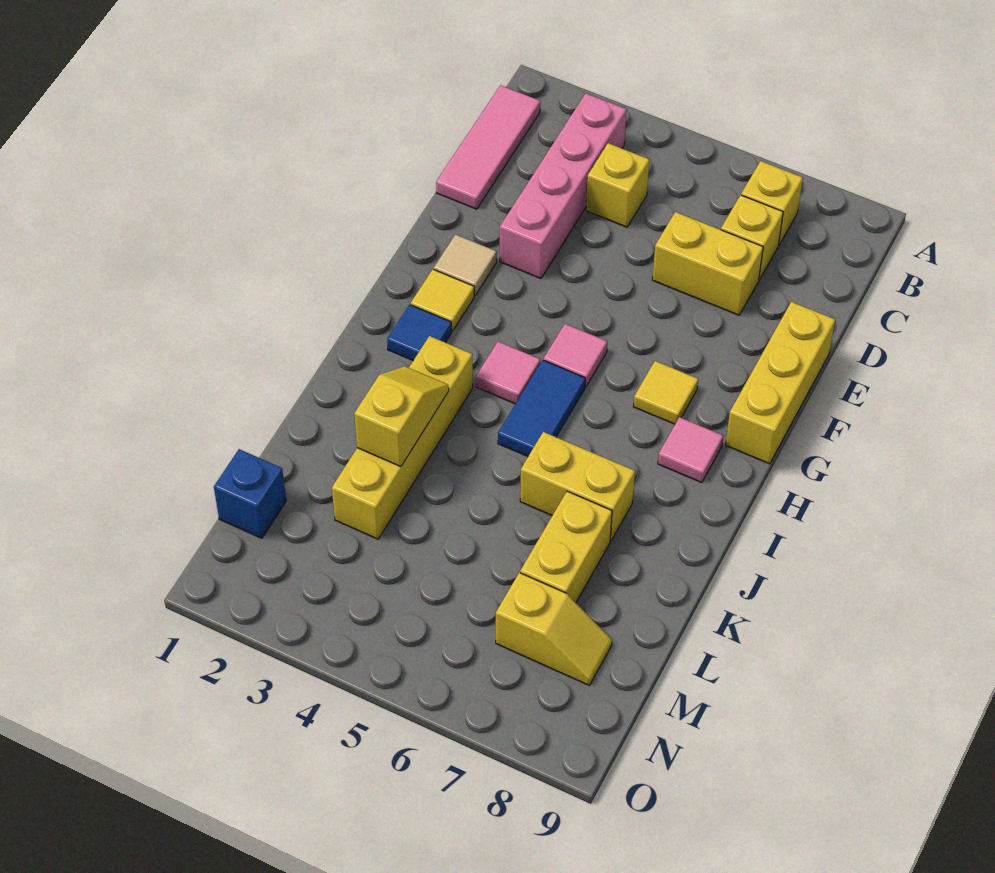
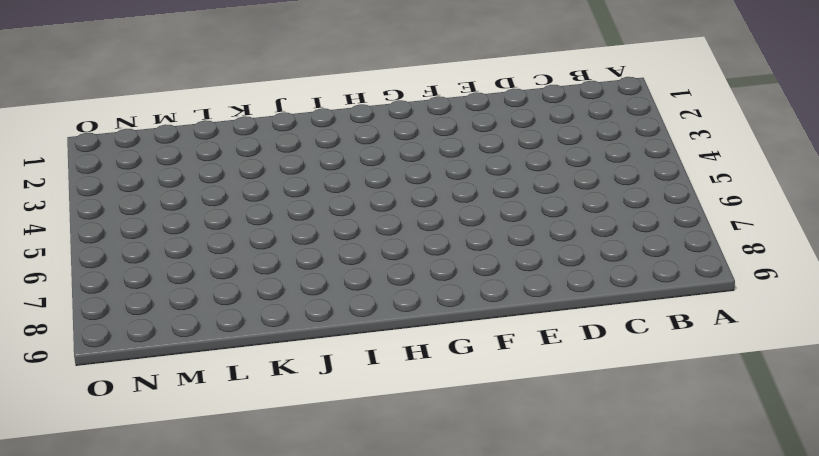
none -> pink 1x3 tile [436,85,540,209]
none -> pink 1x4 brick [500,93,627,278]
none -> yellow 1x1 brick [741,161,803,245]

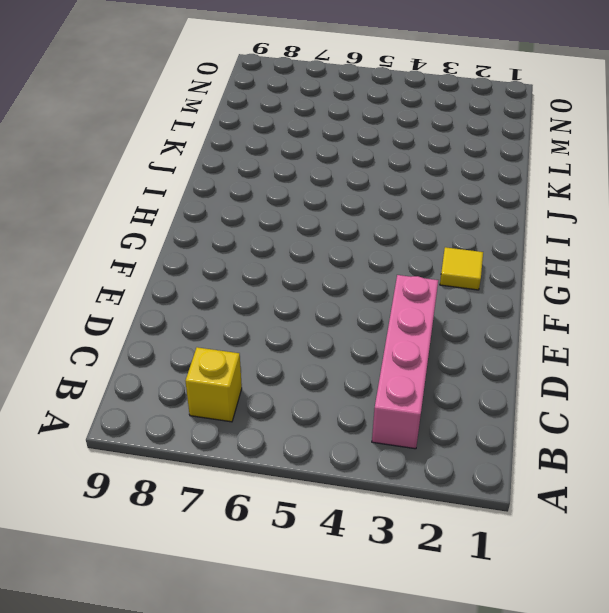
none -> pink 1x3 tile [436,85,540,209]
none -> yellow 1x1 brick [586,143,649,227]
none -> yellow 1x1 brick [721,195,783,280]

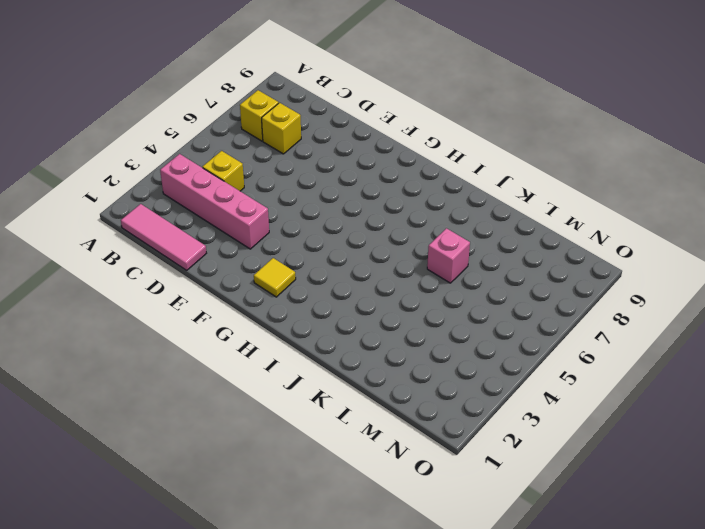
pink 1x1 brick [427,228,470,283] -> none
none -> yellow 1x2 brick [652,212,763,315]
none -> yellow 1x3 brick [725,302,835,464]
none -> tan 1x1 tile [434,235,497,296]

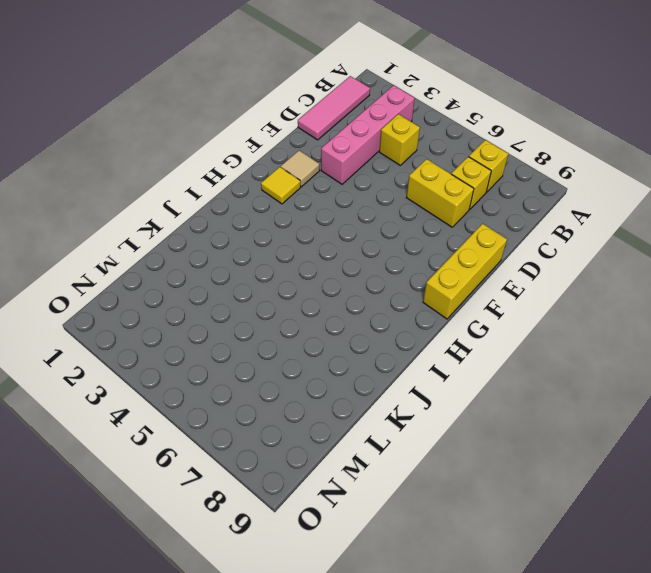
none -> pink 1x1 tile [544,324,607,387]
none -> yellow 1x1 tile [634,361,698,424]
none -> blue 1x1 tile [387,305,452,360]

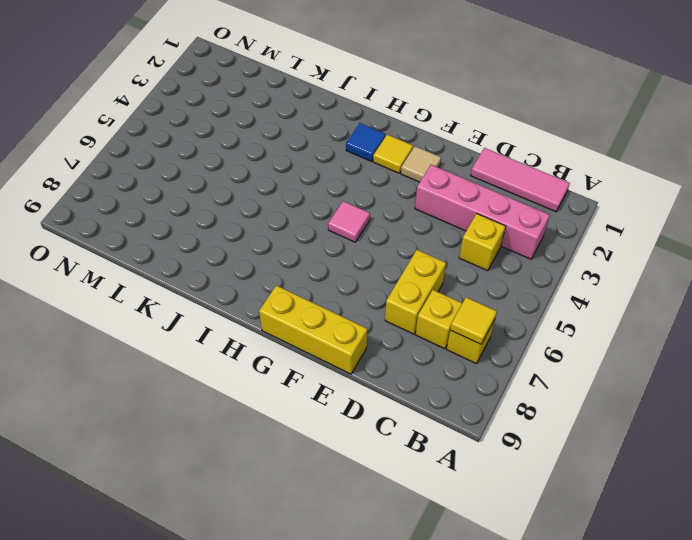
yellow 1x1 tile [450,297,497,344] -> yellow 1x1 tile moved to [634,361,698,424]
none -> pink 1x1 tile [476,342,540,404]
none -> blue 1x2 tile [498,360,585,456]
none -> pink 1x1 tile [658,417,723,483]

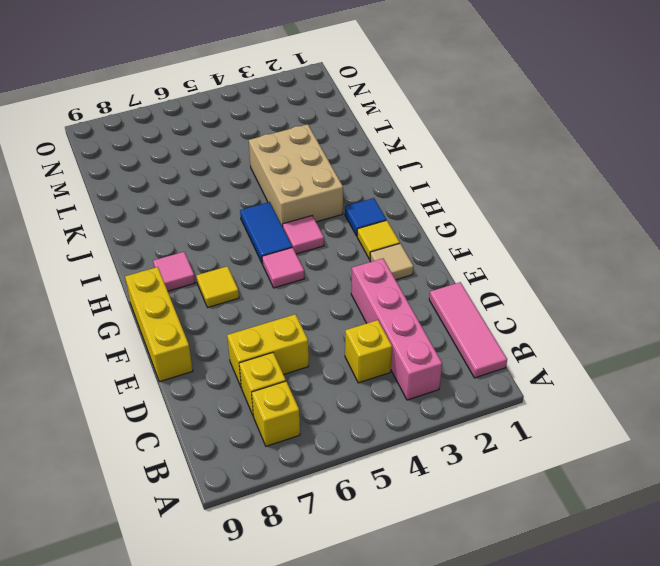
tan 2x3 brick [249,124,343,227] -> yellow 1x4 brick [332,336,473,539]
none -> yellow 1x2 brick [520,432,635,541]
none -> yellow 1x2 brick [520,491,612,603]
none -> blue 1x1 brick [214,449,286,538]

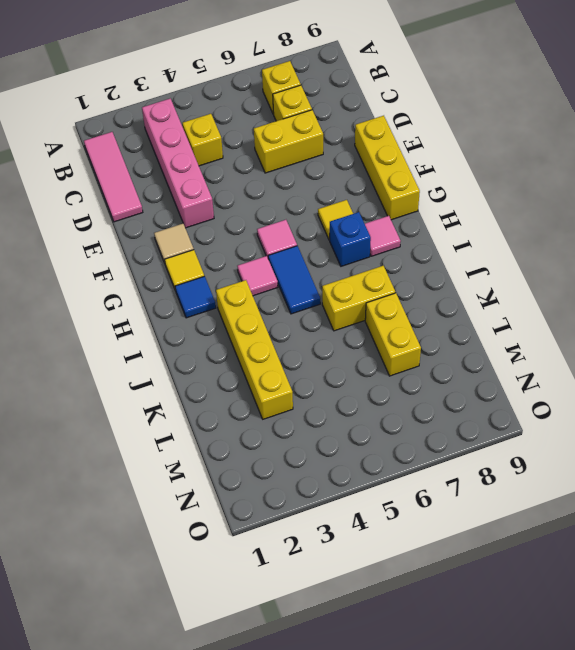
blue 1x1 brick [330,212,371,266] -> blue 1x1 brick moved to [214,449,286,538]
none -> yellow 1x2 slope [496,573,612,685]
none -> yellow 1x2 slope [354,366,449,467]

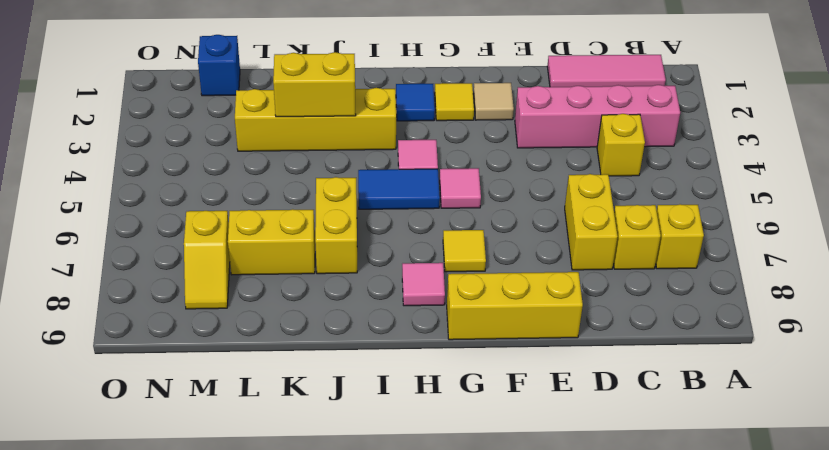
yellow 1x2 brick [273,52,356,117] -> yellow 1x2 slope [354,366,449,467]

